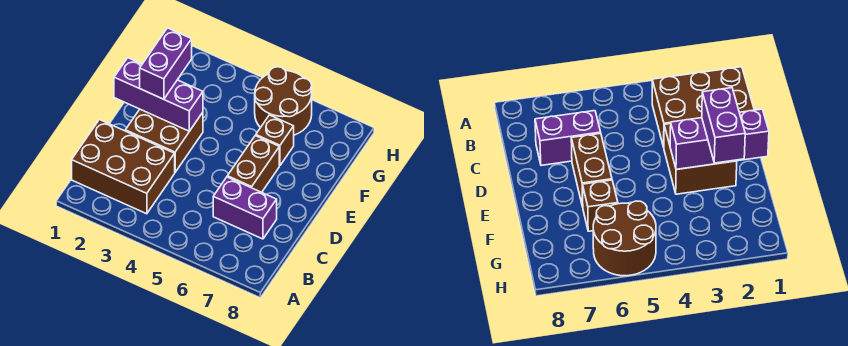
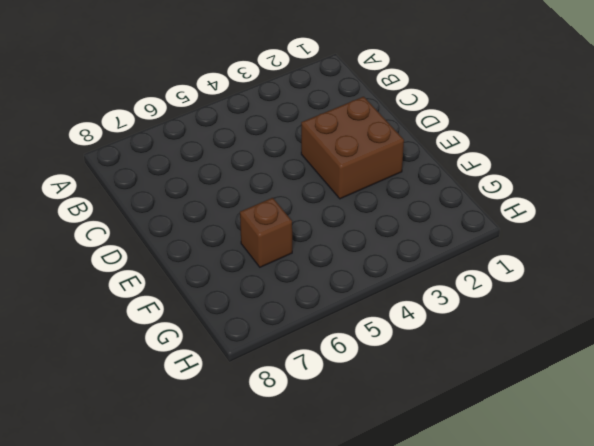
none -> brown 2x3 brick [72,120,175,214]
none -> purple 1x2 brick [213,177,277,239]

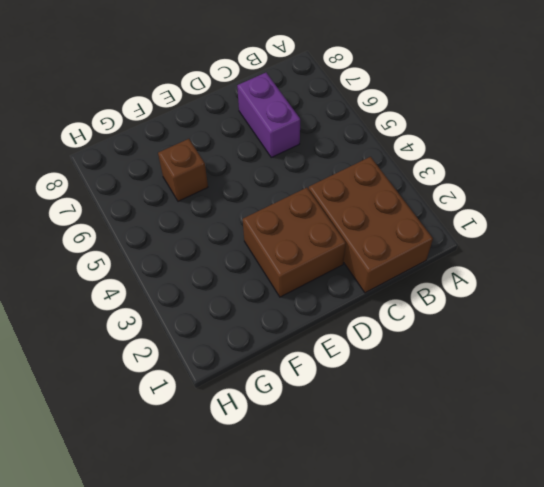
none -> brown 1x2 brick [227,136,279,192]
none -> brown 2x2 round brick [255,67,312,135]

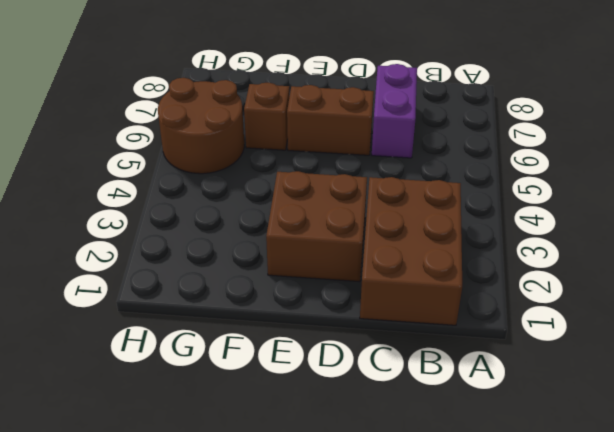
none -> purple 1x3 brick [114,58,203,131]
none -> purple 1x2 brick [140,28,192,99]

